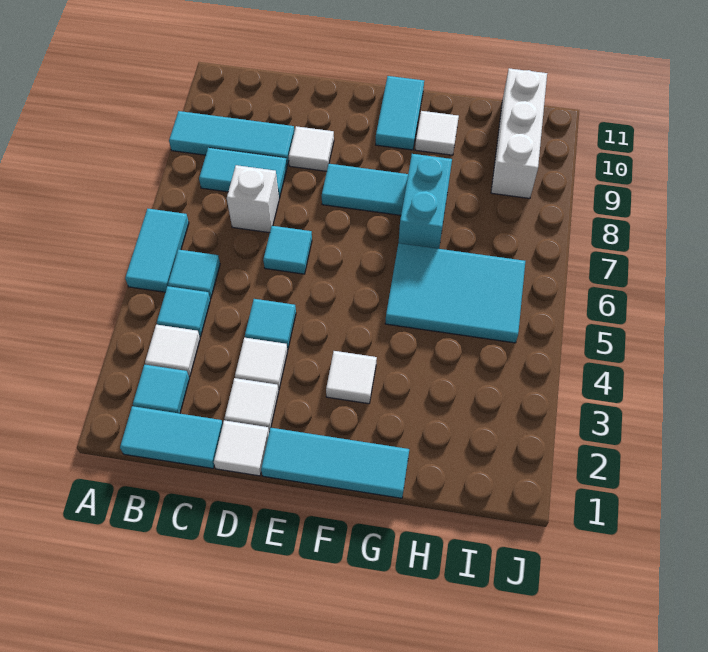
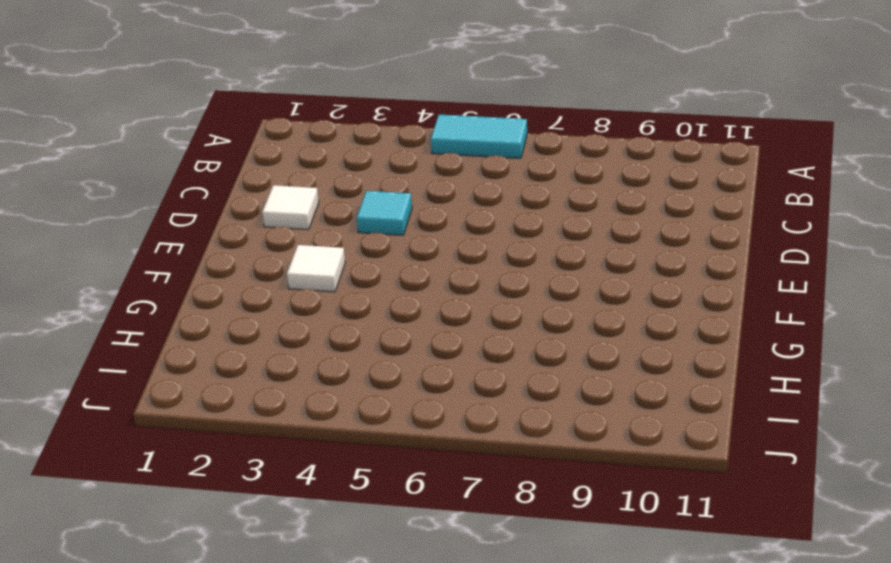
none -> cyan 1x3 tile [169,111,294,166]
none -> cyan 1x2 tile [120,406,223,468]
none -> cyan 1x1 tile [133,365,189,414]

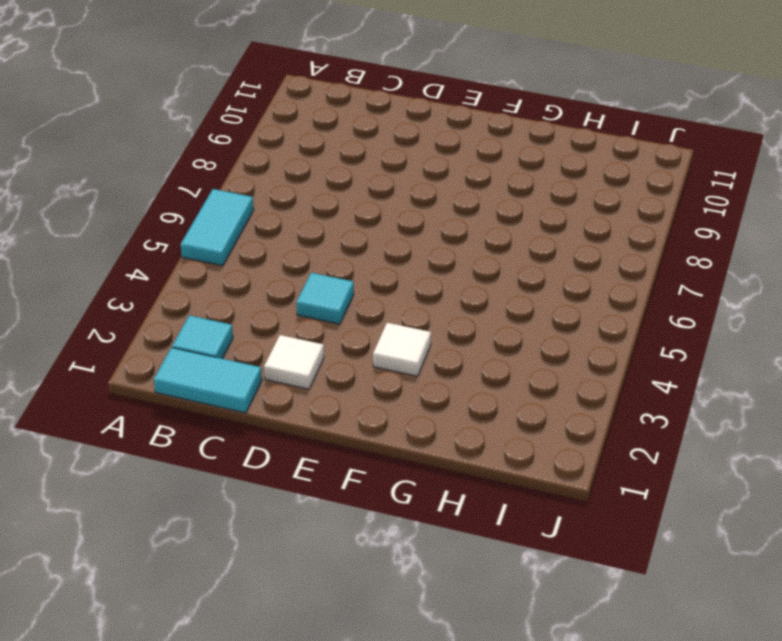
none -> cyan 1x3 tile [169,111,294,166]
none -> white 1x1 tile [145,325,200,377]
none -> cyan 1x1 tile [157,286,210,337]

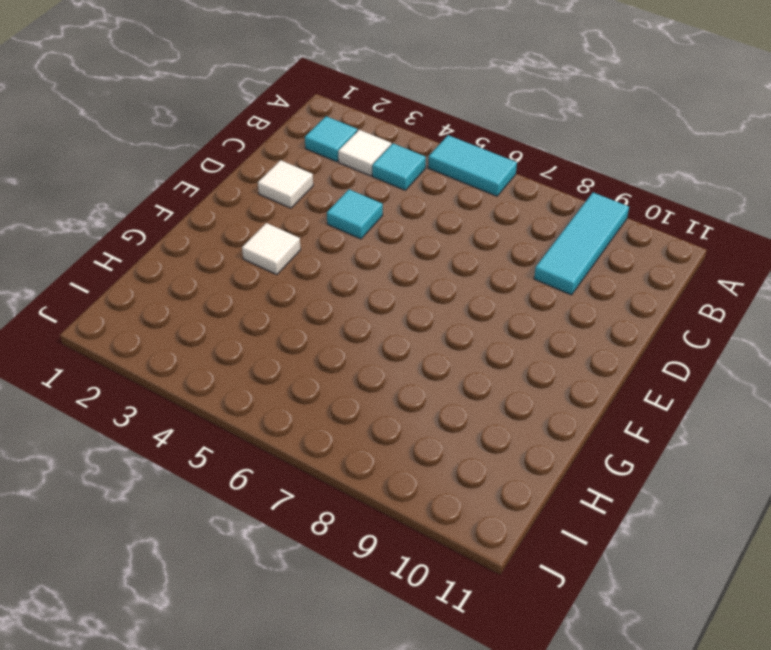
none -> cyan 1x2 tile [120,406,223,468]
none -> cyan 1x1 tile [168,249,220,299]
none -> cyan 1x2 tile [199,148,287,198]

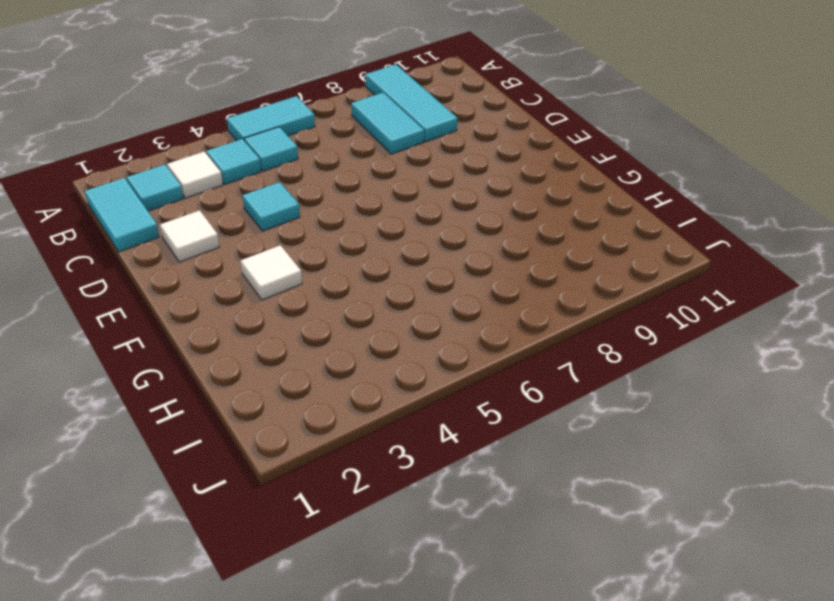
none -> white 1x1 brick [227,165,279,233]
none -> white 1x1 tile [214,420,269,476]
none -> white 1x1 tile [235,338,288,390]

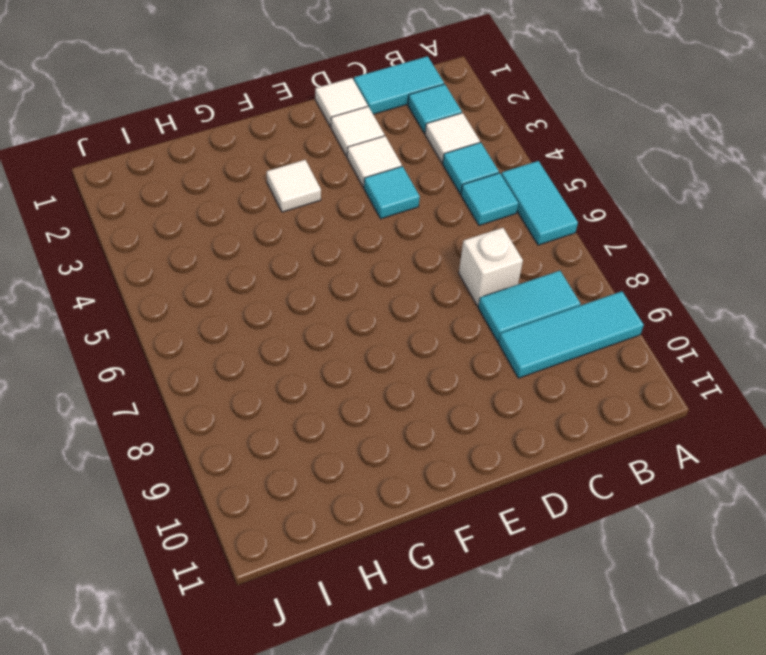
none -> cyan 1x1 tile [263,226,312,274]
none -> white 1x1 tile [289,126,334,171]
none -> cyan 1x3 tile [261,428,409,498]

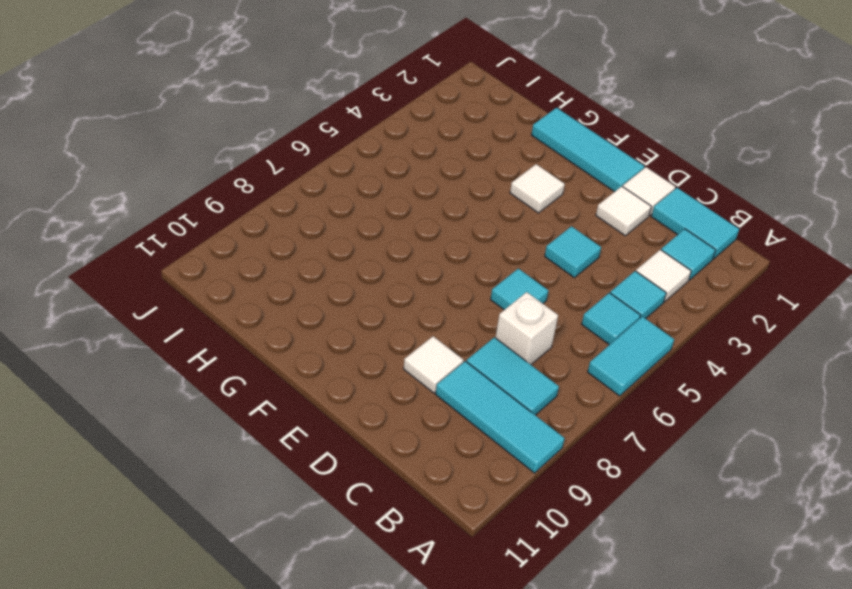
none -> white 1x1 tile [235,338,288,390]
none -> cyan 1x2 tile [322,164,408,215]
none -> cyan 1x2 tile [376,76,424,150]

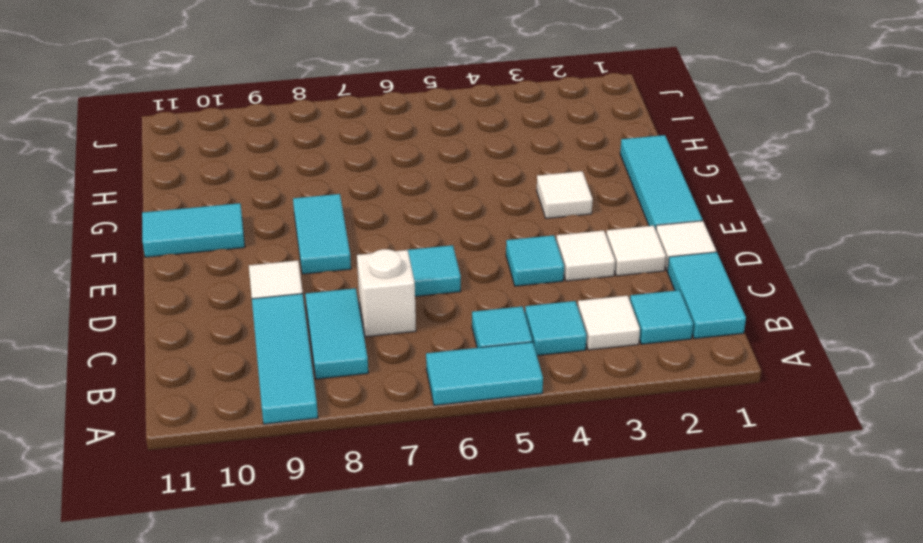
none -> cyan 2x3 tile [385,243,525,343]
none -> cyan 1x2 brick [399,154,452,249]
none -> white 1x1 tile [415,111,459,155]

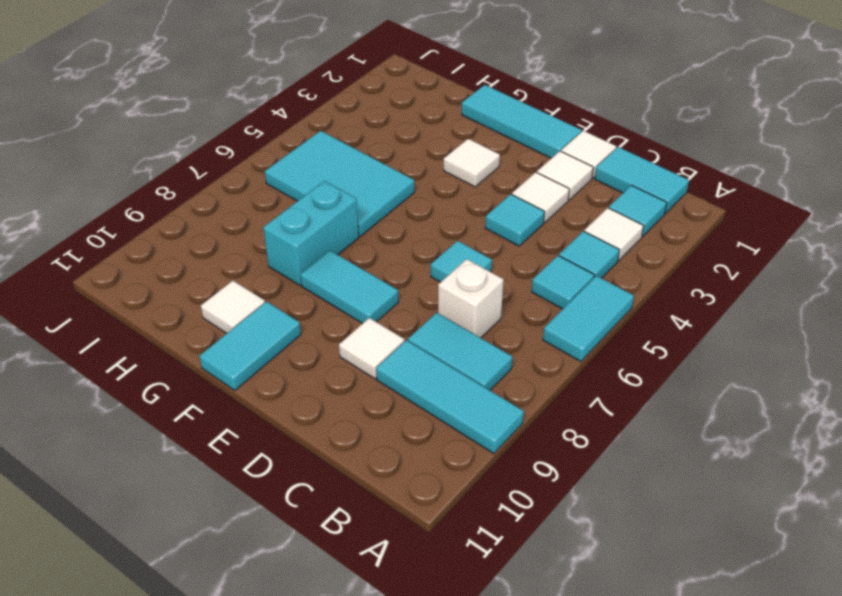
none -> white 1x3 brick [491,68,547,198]

